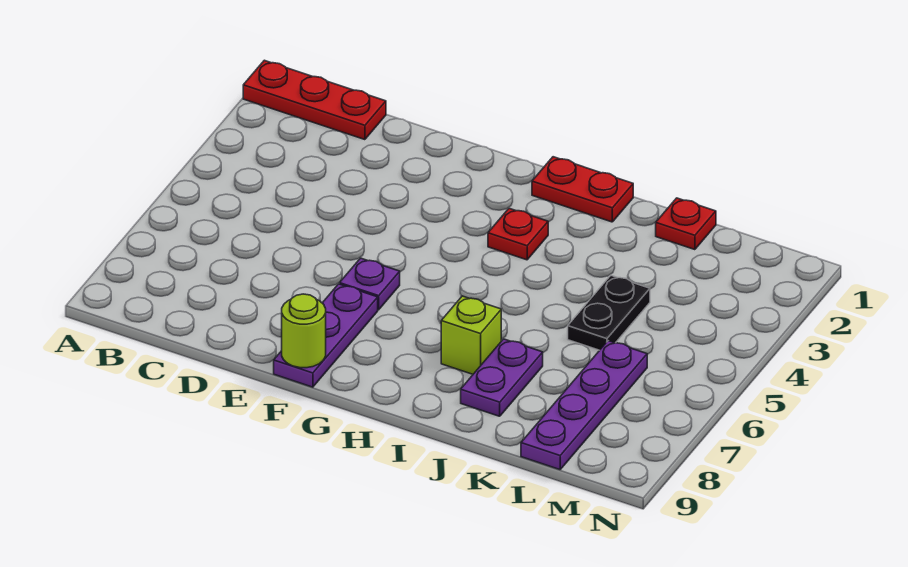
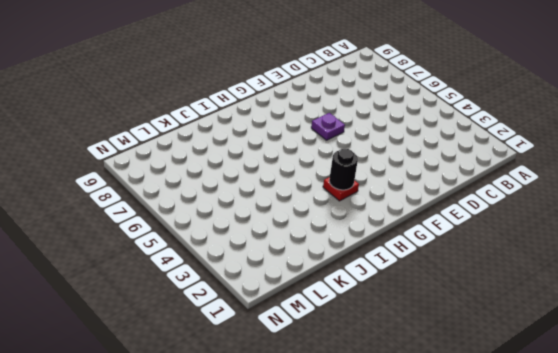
black 1x1 round brick [329,149,358,190] -> none
none -> red 1x3 plate [243,60,386,140]
none -> purple 1x3 plate [274,284,378,387]

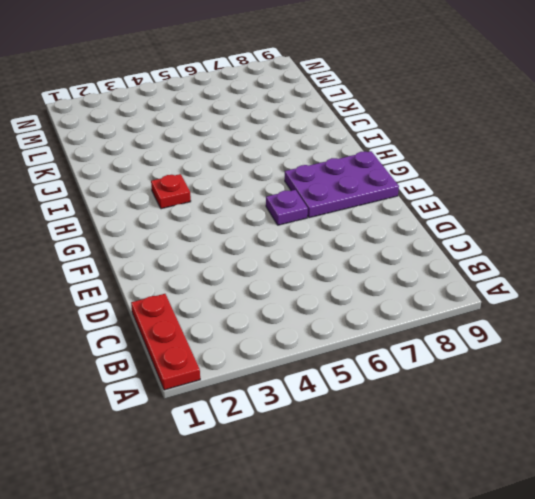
purple 2x3 plate [285,151,399,218] -> purple 1x3 plate [274,284,378,387]
none -> red 1x2 plate [532,157,633,222]
none -> lime 1x1 brick [441,296,501,374]

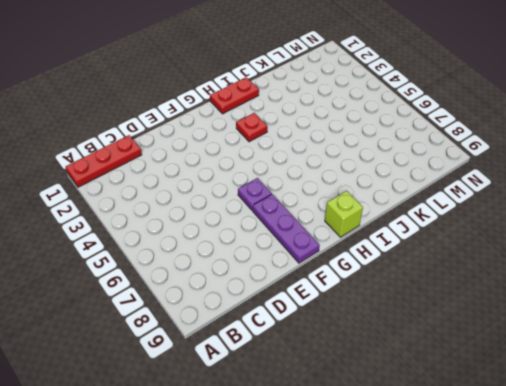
lime 1x1 brick [325,191,363,237] -> lime 1x1 brick moved to [441,296,501,374]
none -> purple 1x2 plate [461,339,543,416]
none -> red 1x1 plate [656,198,716,250]

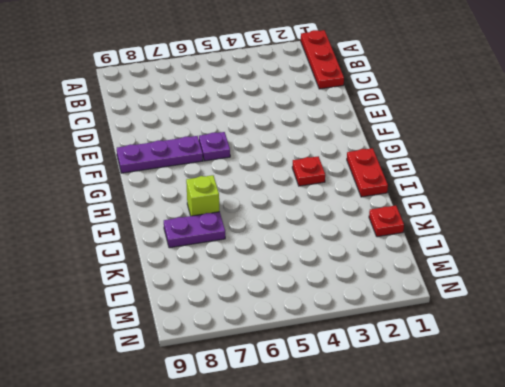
none -> black 1x2 plate [568,276,650,350]
none -> purple 1x4 plate [521,341,647,470]

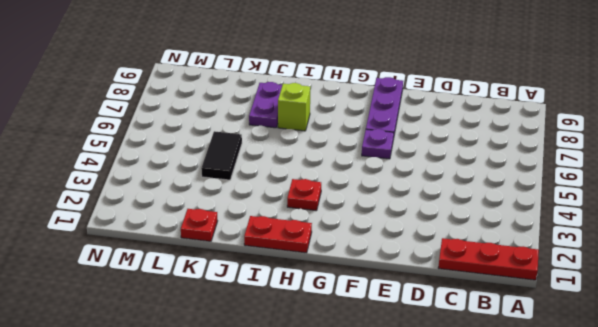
black 1x2 tile [201,131,242,180] -> black 1x2 plate [568,276,650,350]
none -> purple 1x4 plate [521,341,647,470]
none -> lime 1x1 round brick [282,294,326,368]

